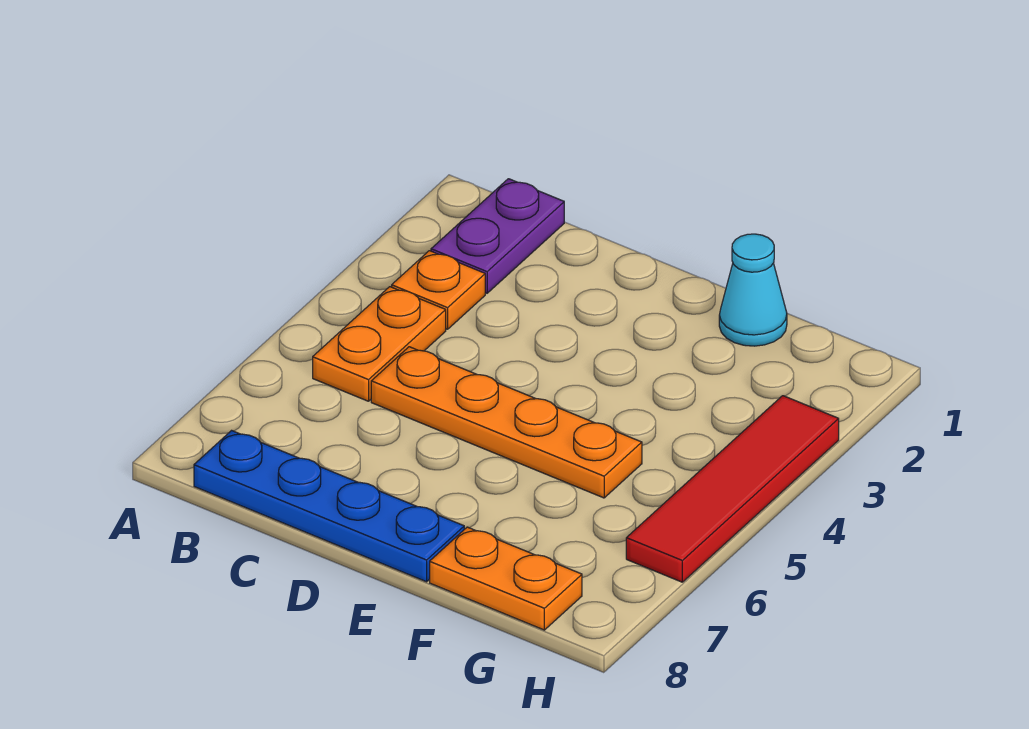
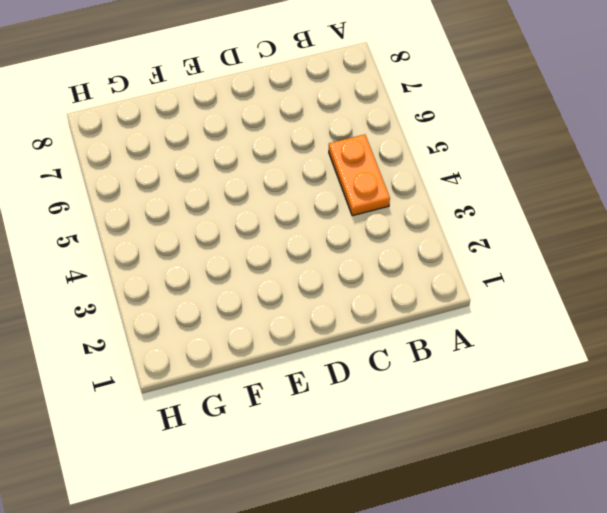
none -> purple 1x2 plate [431,179,564,293]
none -> orange 1x1 plate [392,251,485,329]

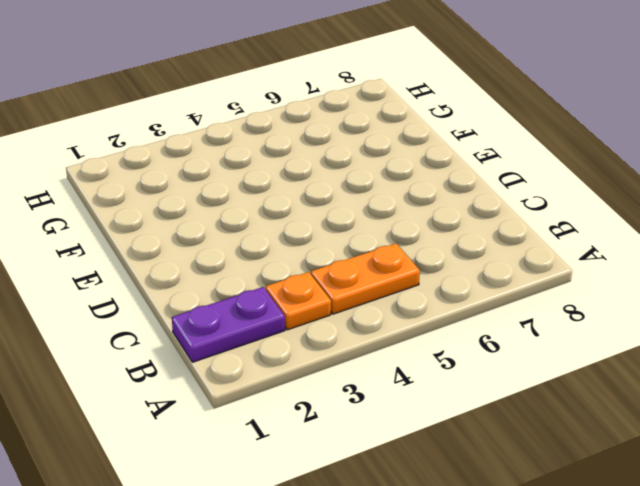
none -> blue 1x4 plate [194,431,464,582]
none -> orange 1x4 plate [371,347,642,498]

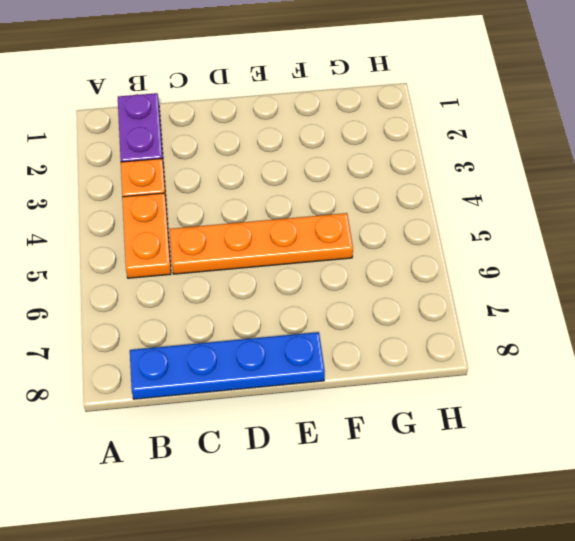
none -> cyan 1x1 cone [719,234,787,346]
none -> orange 1x2 plate [430,527,582,630]

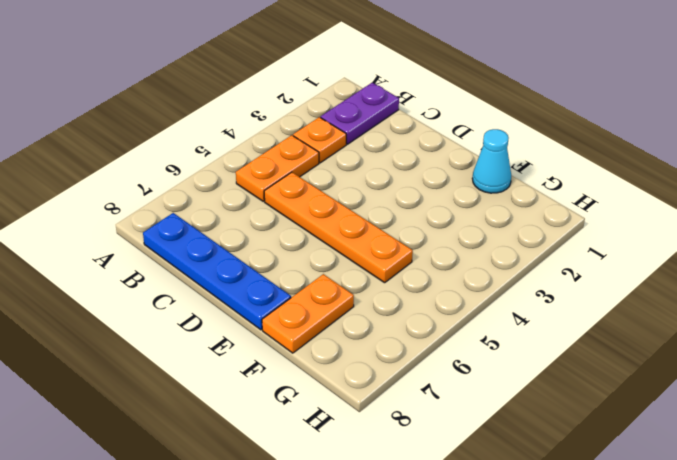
orange 1x2 plate [262,274,354,353] -> orange 1x2 plate turned to [430,527,582,630]
none -> red 1x4 tile [626,396,839,582]

